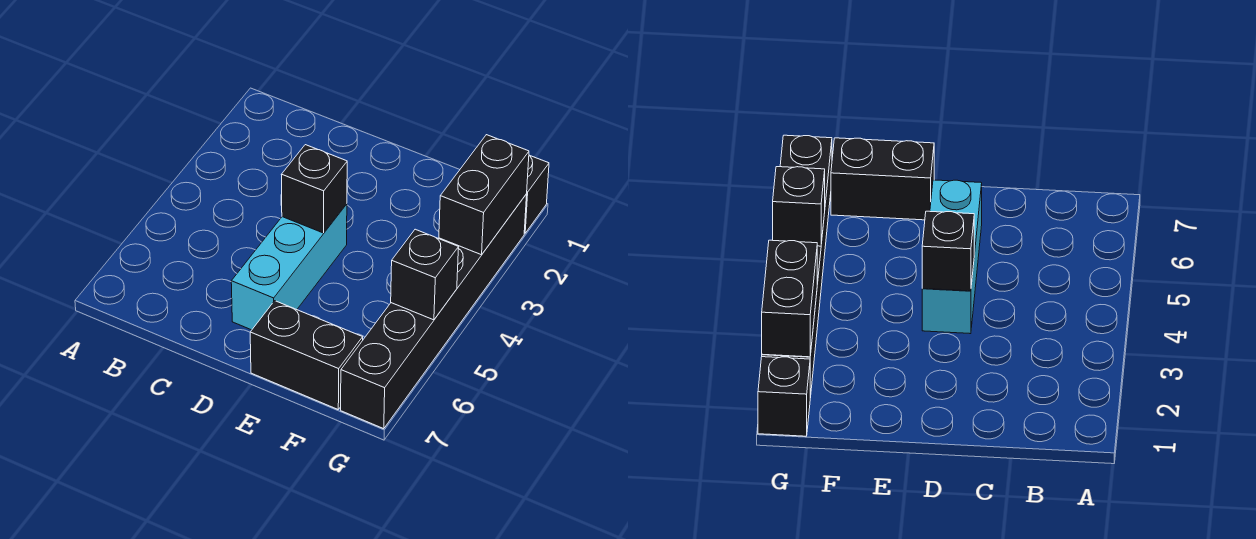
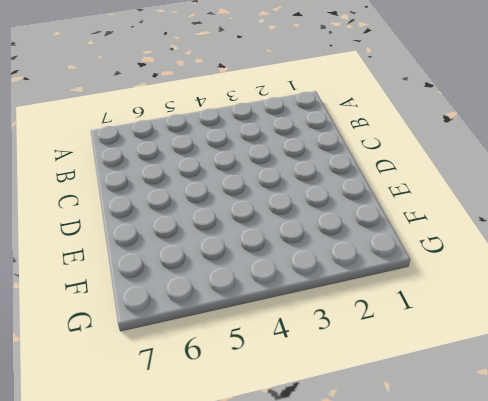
none -> cyan 1x3 brick [231,204,347,330]
none -> black 1x2 brick [250,301,363,409]

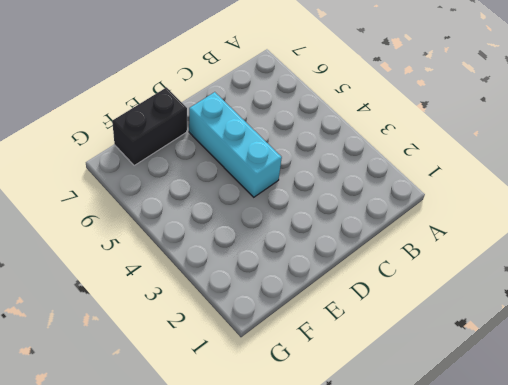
none -> black 1x1 brick [524,155,549,233]
none -> black 1x6 brick [341,194,527,429]

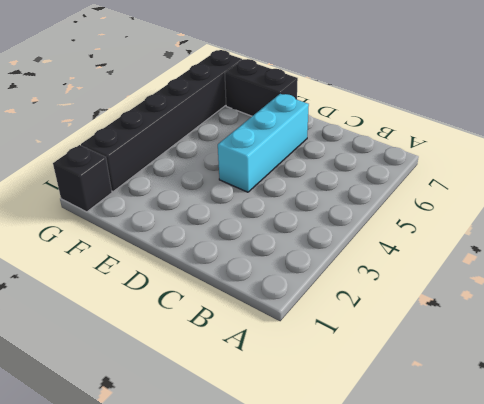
none -> black 1x1 brick [281,145,347,233]
none -> black 1x2 brick [439,135,529,255]

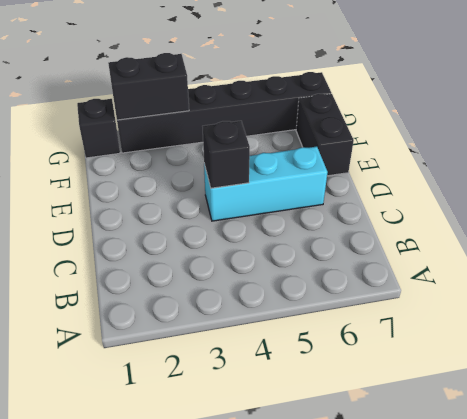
none -> black 1x1 brick [391,229,459,320]

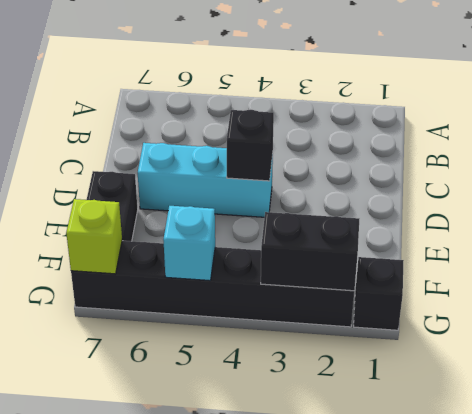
cyan 1x1 brick [163,206,215,281] -> black 1x1 brick [391,229,459,320]
lime 1x1 brick [66,199,122,274] -> none

